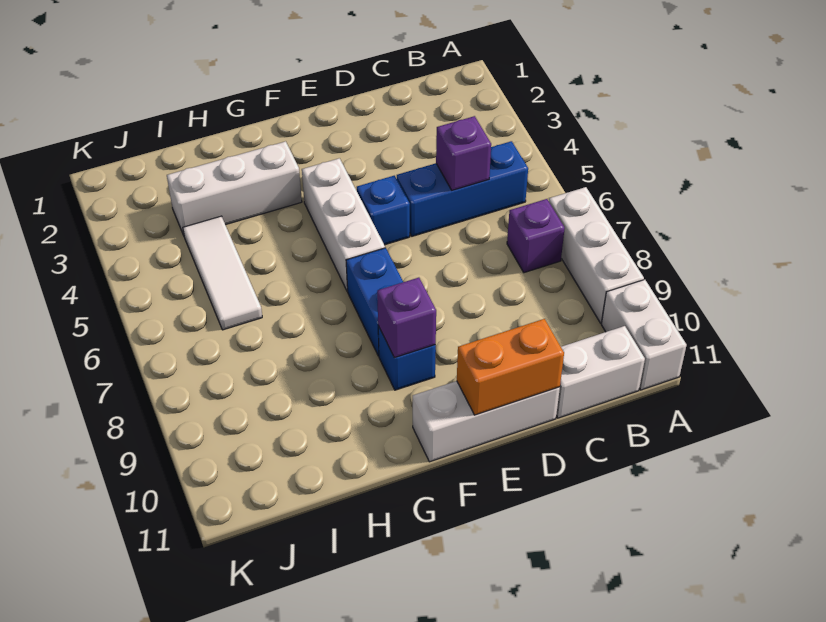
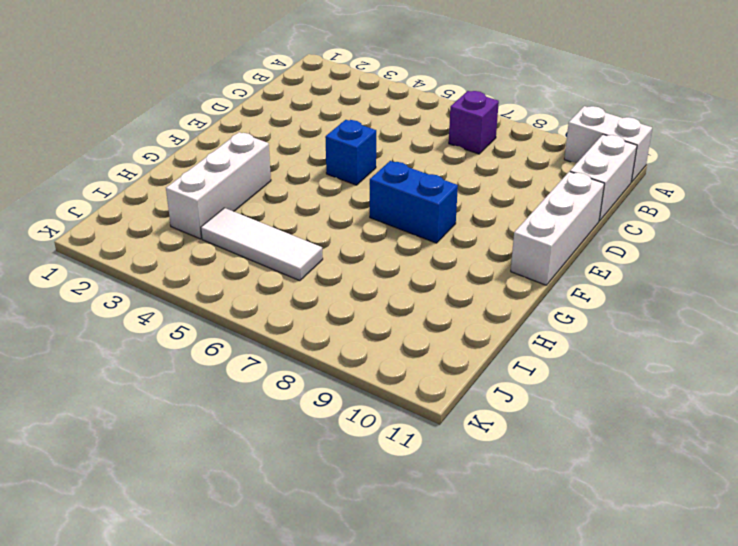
none -> white 1x3 brick [549,187,644,323]
none -> blue 1x3 brick [397,141,528,236]
none -> white 1x3 brick [302,158,385,291]

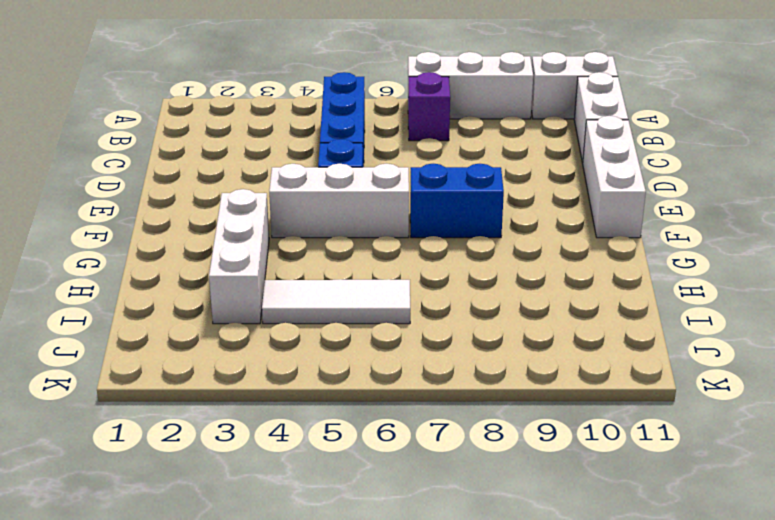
none -> blue 1x1 brick [378,326,436,390]
none -> purple 1x1 brick [436,116,491,190]
none -> orange 1x2 brick [457,319,564,415]

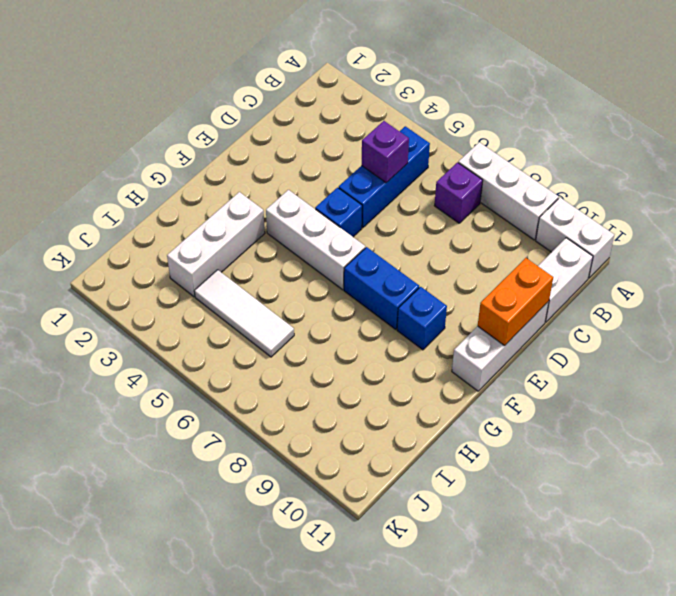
none -> purple 1x1 brick [377,278,436,358]

